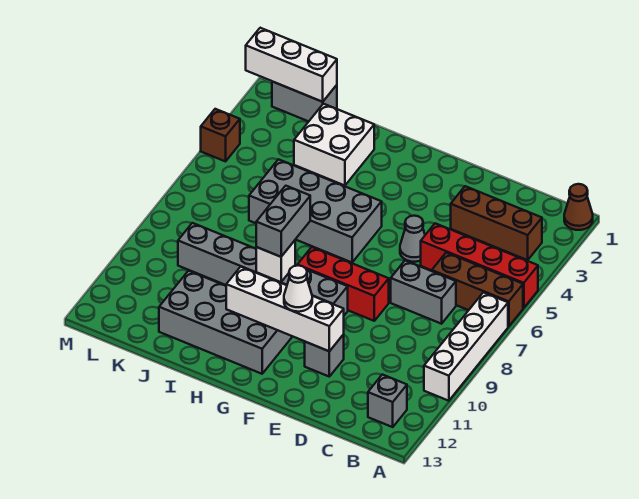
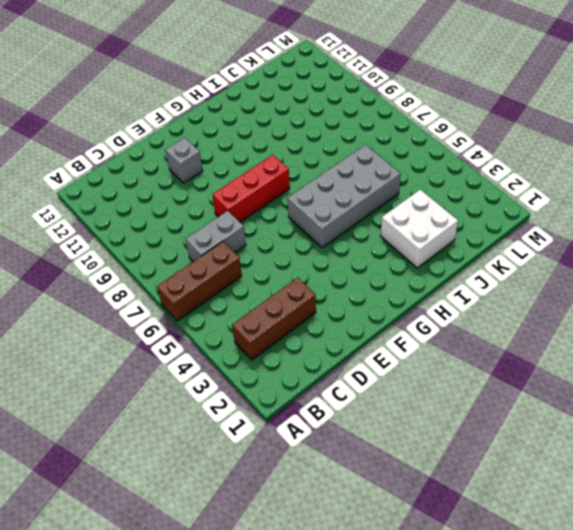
none -> brown 1x1 cone [564,184,593,230]
none -> red 1x4 brick [421,223,538,308]
none -> white 1x4 brick [424,292,508,401]

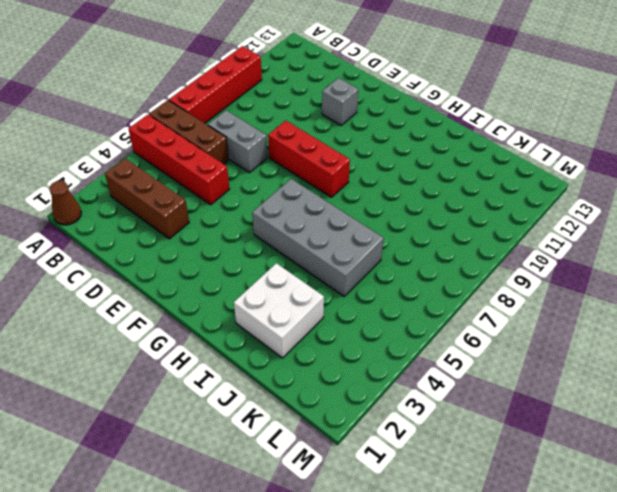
red 1x4 brick [169,46,262,123] -> white 1x4 brick [424,292,508,401]
none -> grey 1x1 brick [368,375,407,427]
none -> grey 1x1 cone [400,216,425,262]
none -> grey 1x6 brick [178,223,348,315]

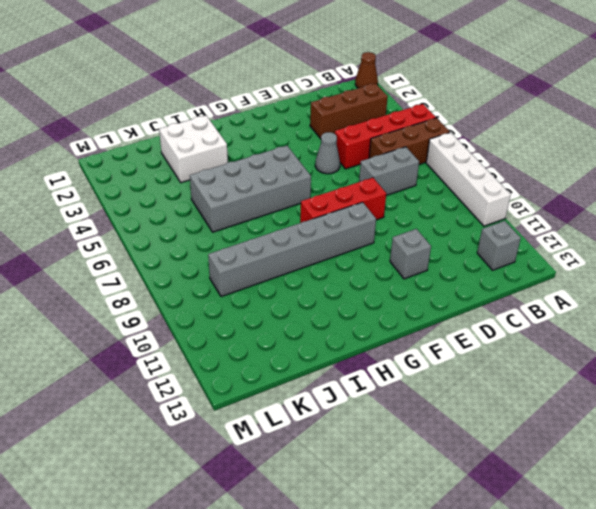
none -> grey 2x4 brick [159,271,292,374]
none -> grey 1x2 brick [272,82,337,121]
none -> brown 1x1 brick [201,109,240,161]

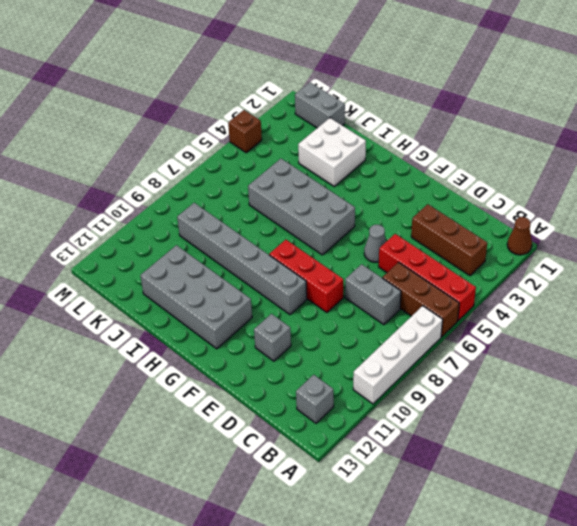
none -> white 1x4 brick [226,267,344,351]
none -> white 1x1 brick [256,241,295,282]
none -> white 1x3 brick [246,28,337,102]

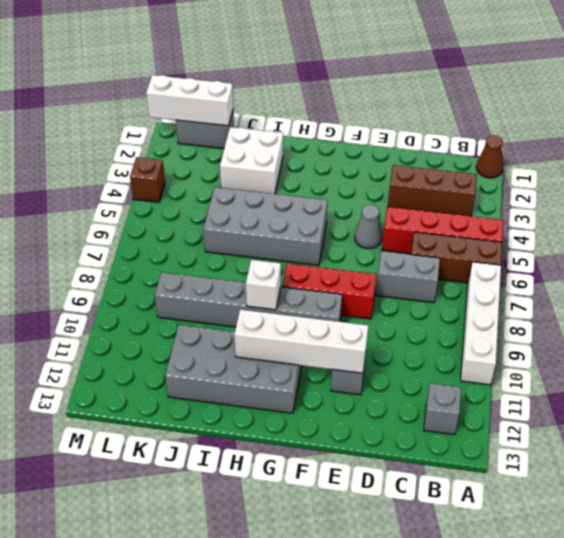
none -> white 1x1 cone [284,265,312,312]
none -> grey 1x2 brick [256,186,310,257]

